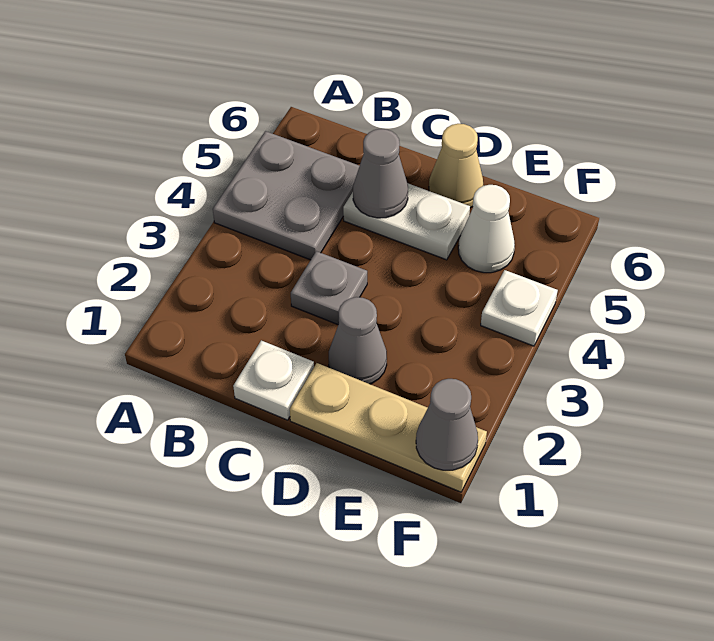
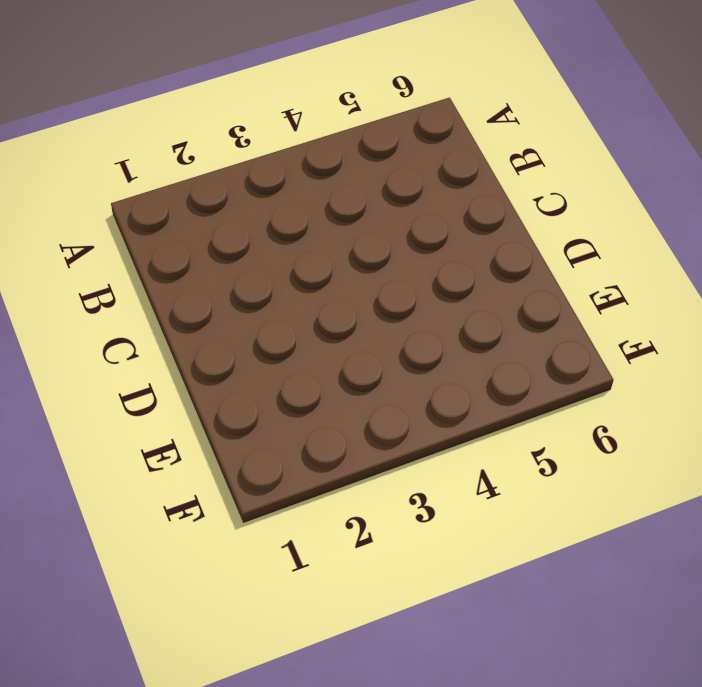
none -> grey 2x2 plate [213,131,359,260]
none -> white 1x1 plate [233,340,314,420]

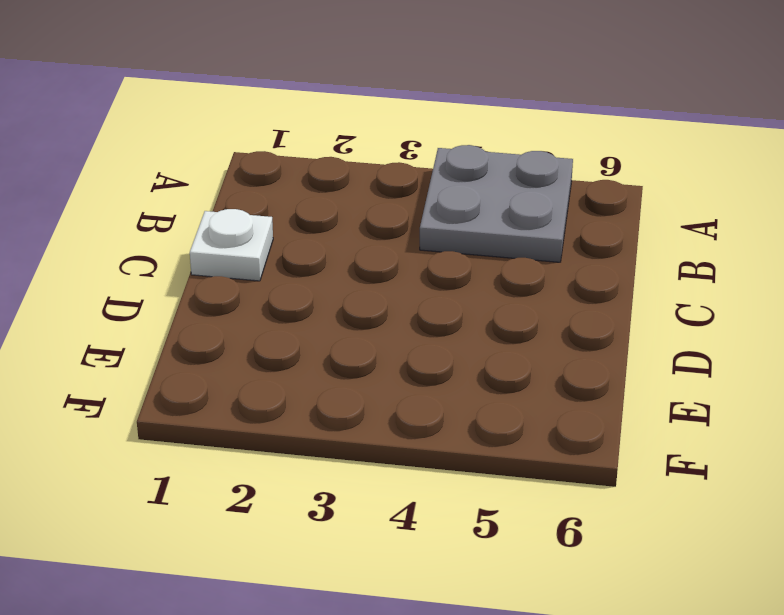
none -> grey 1x1 plate [291,251,367,324]
none -> white 1x2 plate [343,183,470,260]

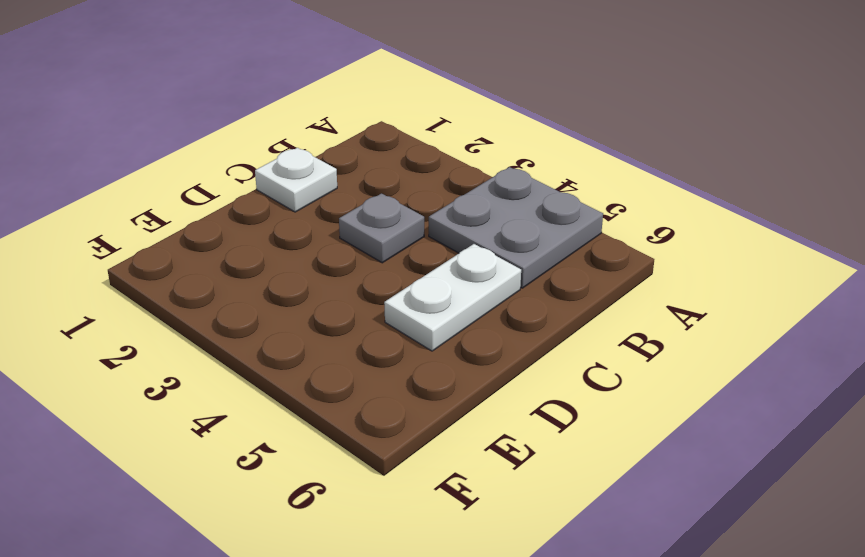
none -> tan 1x3 plate [290,363,487,492]
none -> grey 1x1 cone [329,297,387,384]

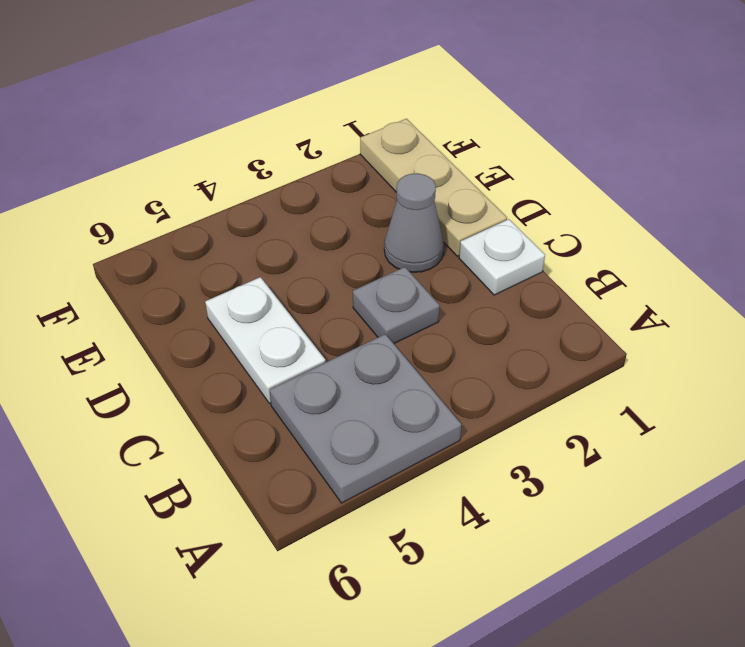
none -> tan 1x1 cone [429,124,484,208]
none -> white 1x1 cone [458,185,515,273]

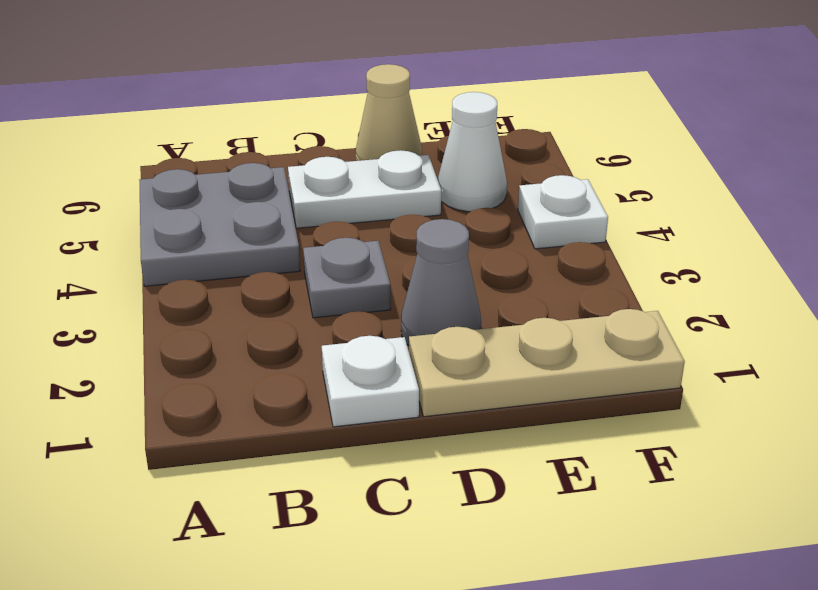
none -> grey 1x1 cone [353,129,408,218]
none -> grey 1x1 cone [416,379,478,470]

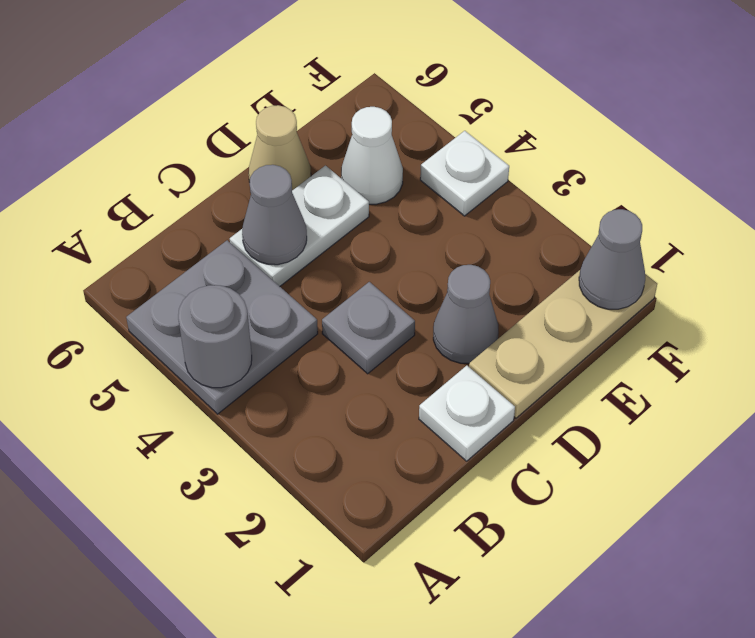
grey 1x1 round brick [178,285,252,388] -> none

